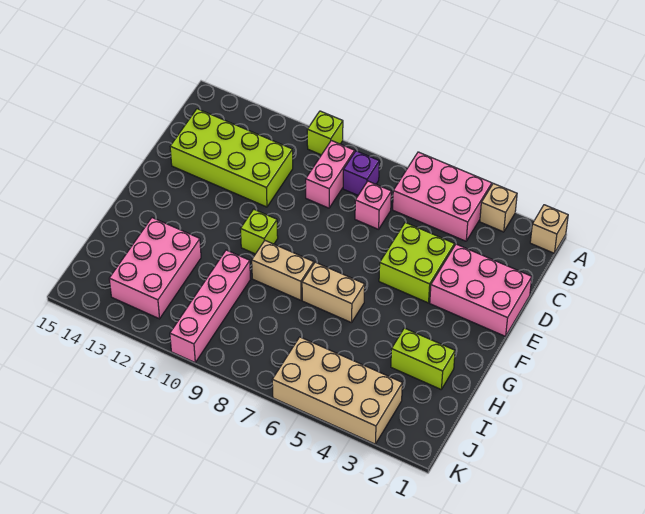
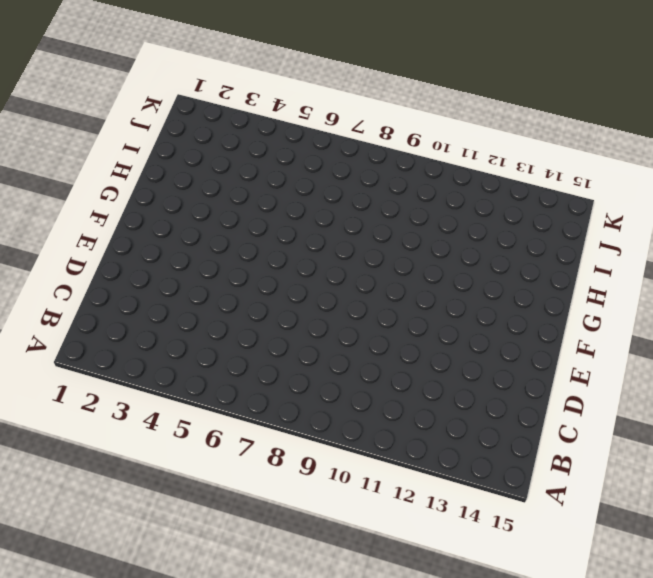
none -> tan 1x1 brick [530,205,568,253]
none -> tan 1x1 brick [480,183,517,232]
none -> pink 2x3 brick [393,152,492,241]

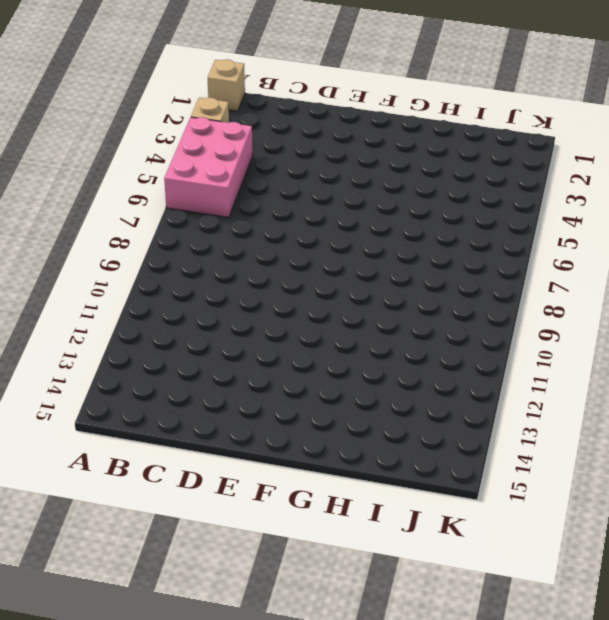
none -> lime 1x1 brick [307,111,343,155]
none -> purple 1x1 brick [343,151,379,195]
none -> pink 1x2 brick [306,141,355,208]

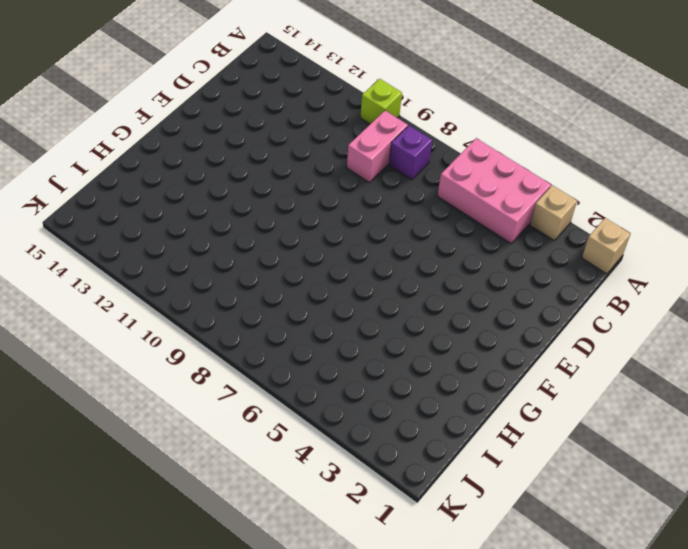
none -> pink 1x1 brick [355,181,391,229]
none -> lime 2x4 brick [170,109,293,207]
none -> pink 2x3 brick [430,244,532,336]

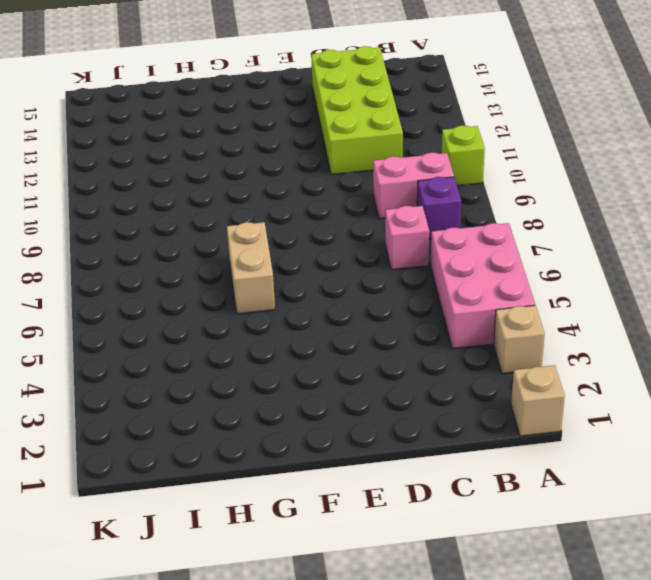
none -> pink 2x3 brick [430,244,532,336]
none -> lime 2x2 brick [379,223,455,303]
none -> lime 1x1 brick [241,209,278,254]

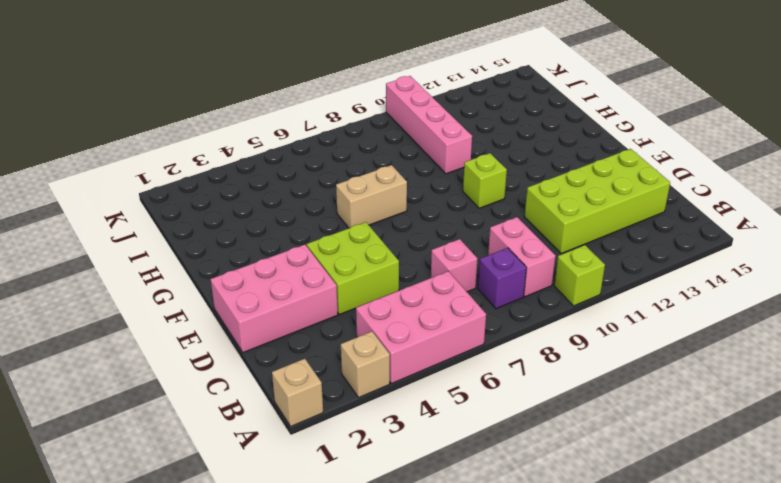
none -> tan 1x2 brick [252,241,314,300]
none -> lime 1x2 brick [391,328,455,389]
none -> pink 2x3 brick [109,218,201,319]

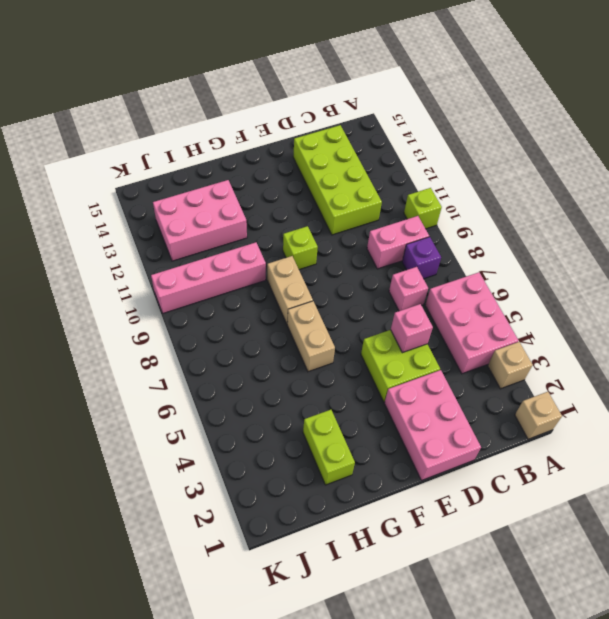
pink 1x1 brick [391,304,433,353] -> none
none -> tan 2x4 brick [272,337,402,444]

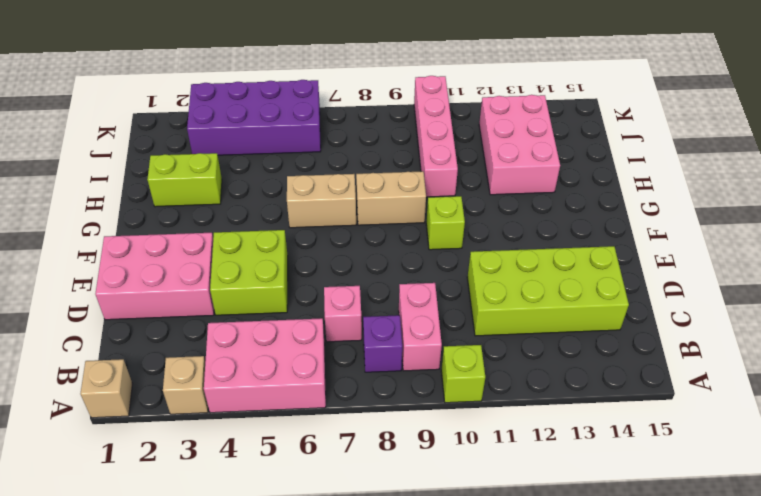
purple 2x4 brick [187,80,321,155] -> tan 2x4 brick [272,337,402,444]

